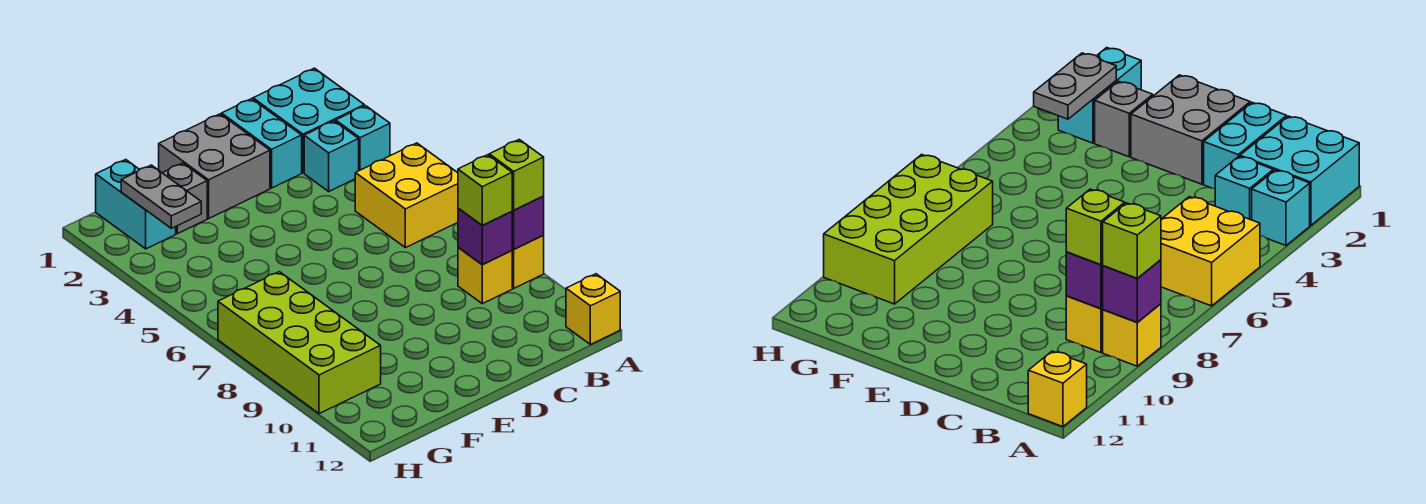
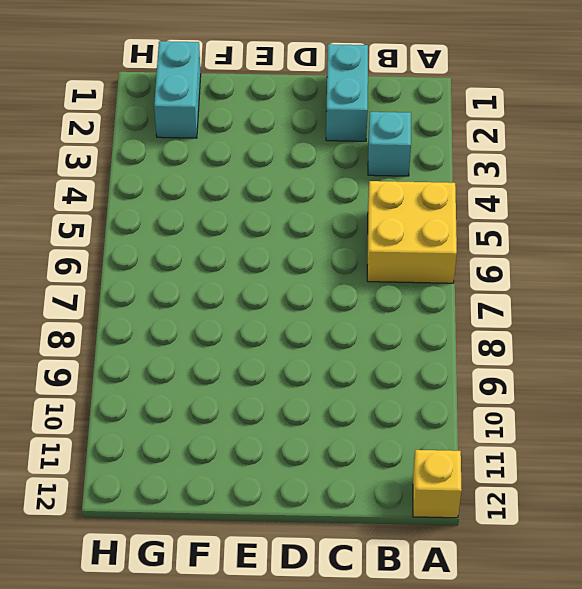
none -> cyan 2x2 brick [253,68,364,173]
none -> cyan 1x1 brick [336,106,390,171]
none -> yellow 1x1 brick [512,236,544,288]

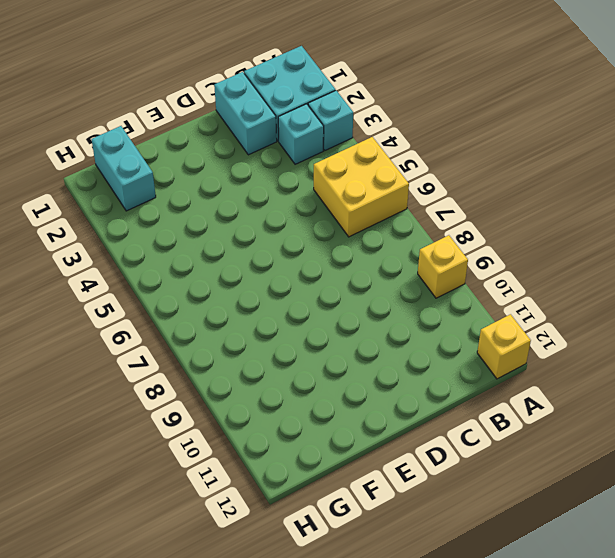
none -> yellow 1x1 brick [458,247,512,304]
none -> grey 2x2 brick [159,114,270,218]
none -> grey 1x1 brick [163,163,207,234]

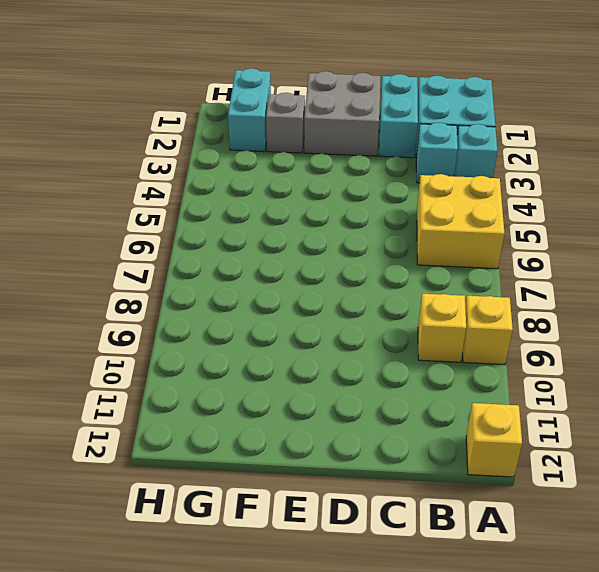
none -> lime 2x4 brick [218,272,381,414]
none -> purple 1x1 brick [512,196,544,249]
none -> purple 1x1 brick [458,208,512,265]

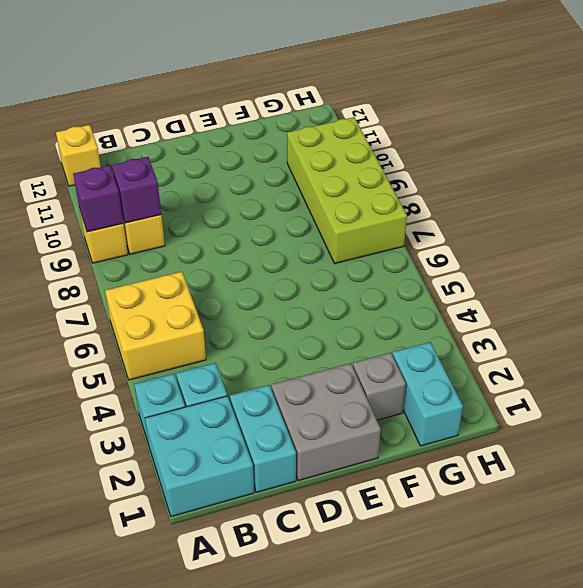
none -> grey 1x2 plate [121,165,201,228]
none -> lime 1x1 brick [489,140,544,210]
none -> lime 1x1 brick [458,155,512,225]

